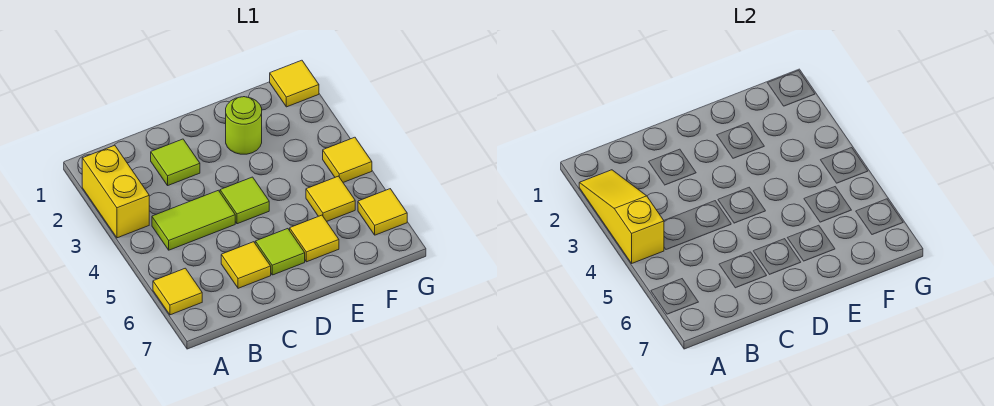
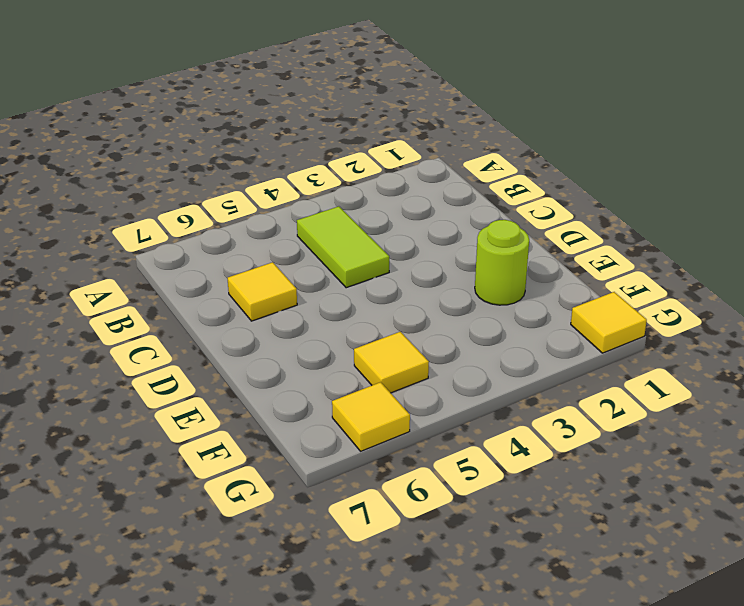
none -> yellow 1x2 brick [82,145,149,238]
none -> yellow 1x1 tile [153,268,202,315]
none -> lime 1x1 tile [151,139,200,185]

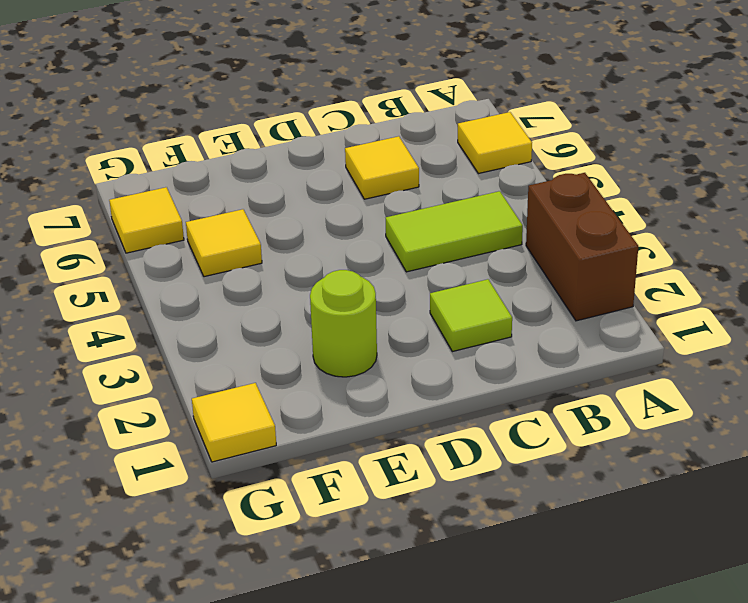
brown 1x2 brick [526,173,638,321] -> yellow 1x2 brick [82,145,149,238]
none -> lime 1x1 tile [220,177,269,224]
none -> lime 1x1 tile [255,229,305,275]
none -> yellow 1x1 tile [290,215,339,262]

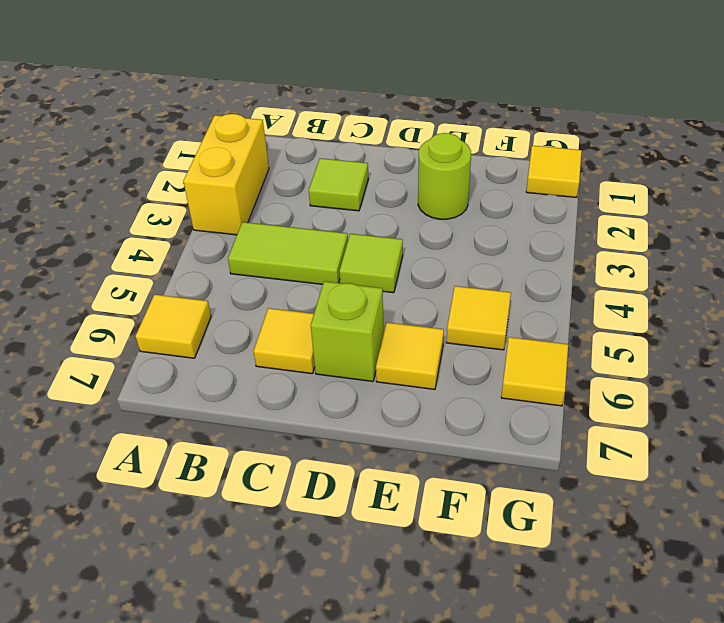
lime 1x1 brick [311,281,384,381] -> lime 1x1 tile [255,229,305,275]
none -> yellow 1x1 tile [323,137,372,182]
none -> yellow 1x3 slope [579,170,664,263]

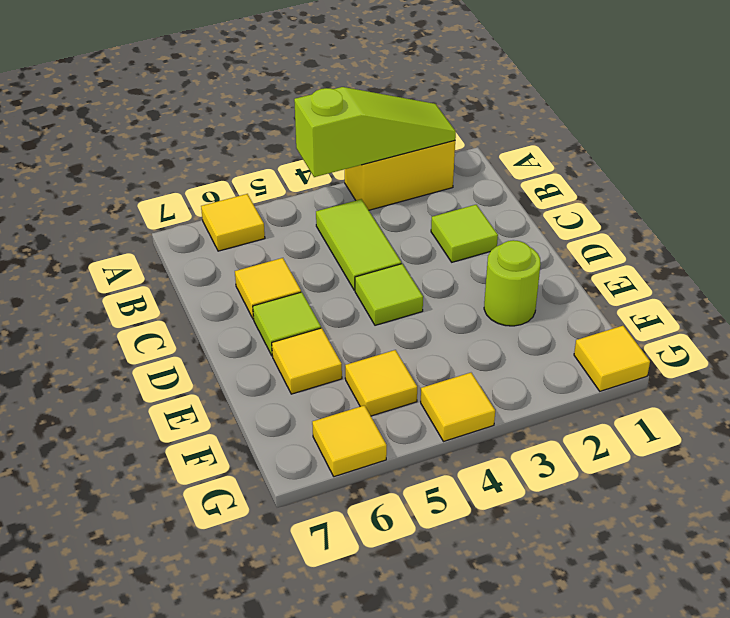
lime 1x3 slope [294,87,456,177] -> yellow 1x3 slope [579,170,664,263]

